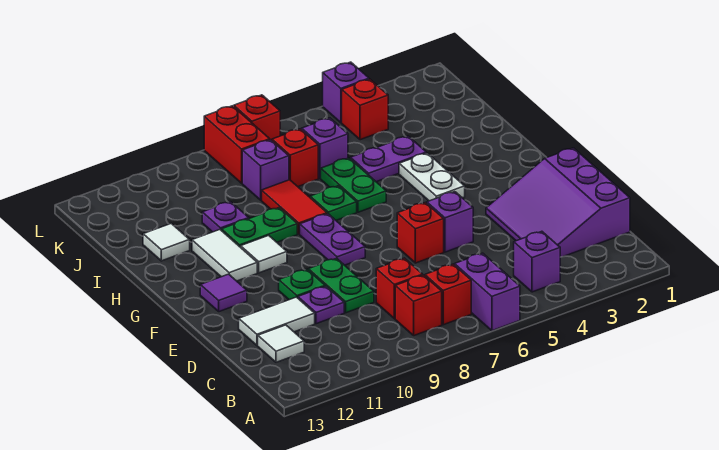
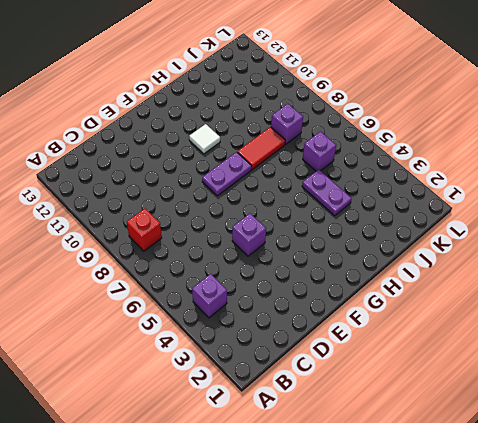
none -> purple 1x2 brick [455,253,520,331]
none -> red 1x1 brick [425,264,471,325]
none -> purple 3x3 slope [486,148,630,257]
none -> red 1x1 brick [376,258,423,319]

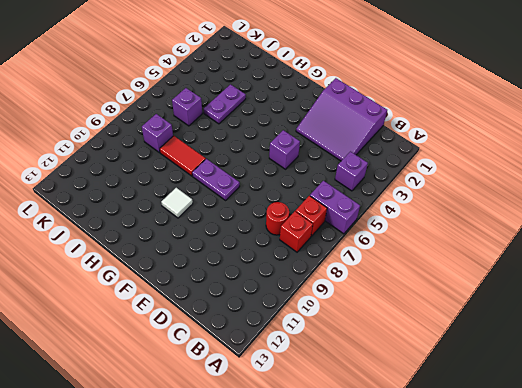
red 1x1 round brick [266,202,289,235] -> red 1x1 brick [376,258,423,319]
none -> white 1x1 tile [258,325,304,362]
none -> green 1x2 plate [308,258,374,313]
none -> purple 1x1 plate [298,286,344,324]
none -> white 1x2 tile [239,297,315,345]

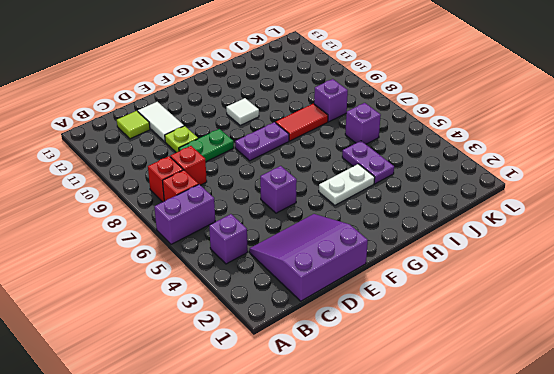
lime 1x1 tile [117,111,150,139] -> white 1x1 tile [258,325,304,362]
lime 1x1 plate [165,126,198,153] -> purple 1x1 plate [298,286,344,324]
none -> red 1x1 brick [397,202,444,263]
none -> green 1x1 plate [279,269,325,300]
none -> purple 1x1 tile [200,274,247,312]
none -> white 1x2 tile [192,230,257,281]

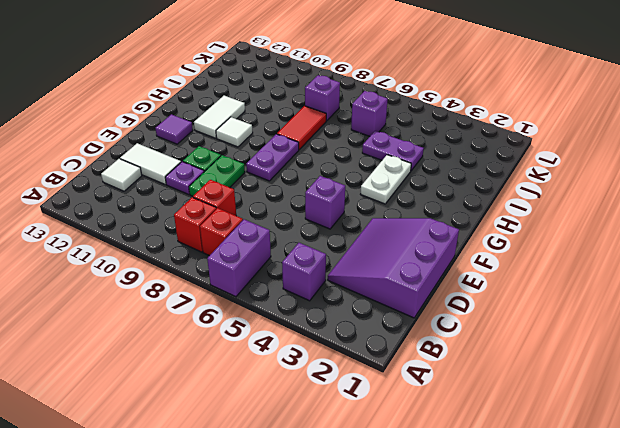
none -> red 1x1 brick [397,202,444,263]
none -> green 1x2 plate [321,158,386,212]
none -> green 1x1 plate [310,186,357,220]
none -> green 1x2 plate [221,208,297,247]

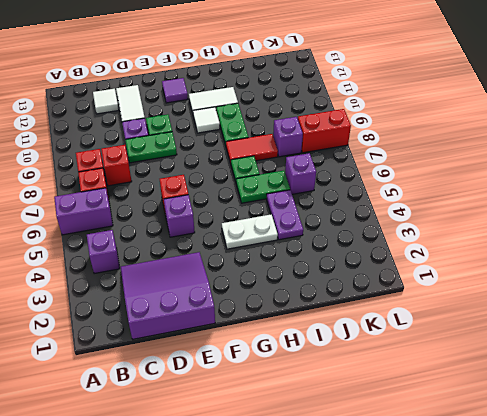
none -> purple 1x2 plate [300,214,365,265]
none -> purple 1x1 plate [202,202,249,232]
none -> white 1x1 tile [143,223,190,261]
none -> red 1x1 brick [272,129,318,187]

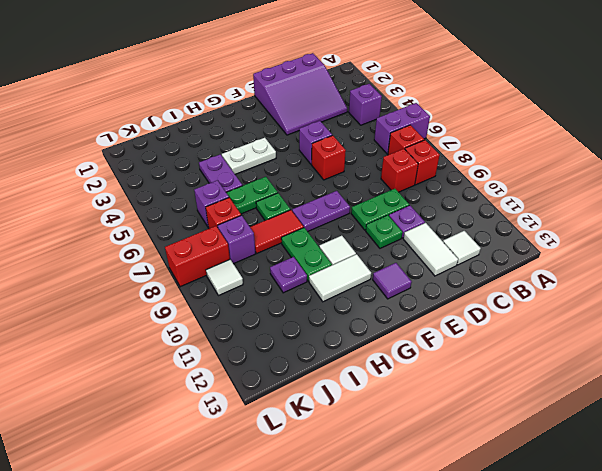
white 1x1 tile [206,260,243,296] -> white 1x1 tile moved to [143,223,190,261]
none -> red 1x1 brick [342,79,388,140]
none -> purple 1x1 brick [323,62,369,123]
none -> red 1x1 brick [234,95,280,140]

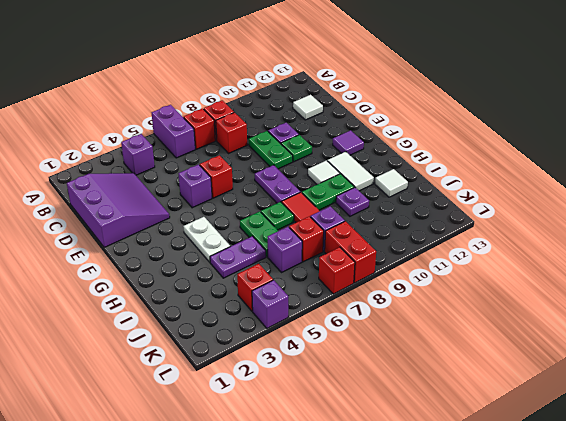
none -> white 1x2 tile [239,297,315,345]

